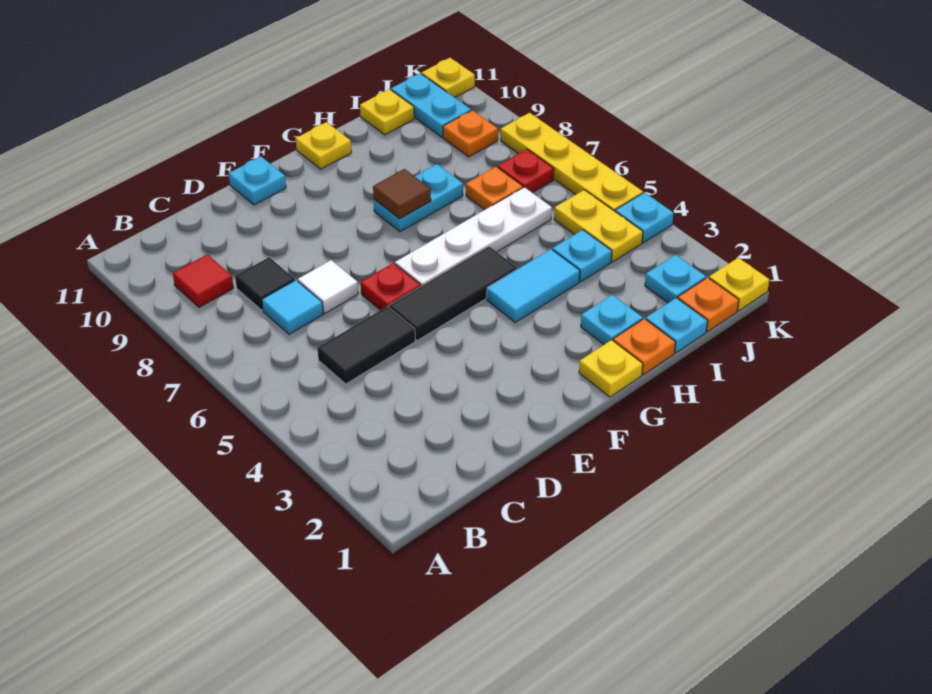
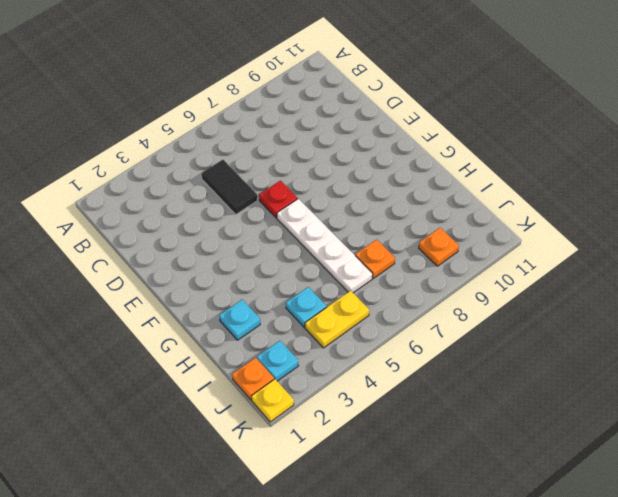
none -> red 1x1 tile [173,254,234,307]
none -> cyan 1x1 tile [262,280,323,334]
none -> black 1x1 tile [235,257,295,310]
none -> white 1x1 tile [298,260,358,313]

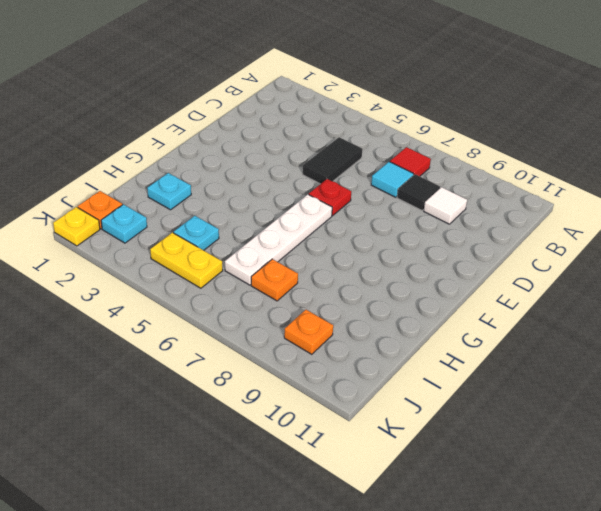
red 1x1 tile [390,147,431,176] -> red 1x1 tile moved to [173,254,234,307]
white 1x1 tile [424,187,467,224] -> white 1x1 tile moved to [298,260,358,313]
none -> black 1x3 tile [389,246,517,340]
none -> cyan 1x1 plate [229,156,286,205]
none -> yellow 1x1 plate [579,340,643,397]
none -> cyan 1x2 tile [487,249,580,322]

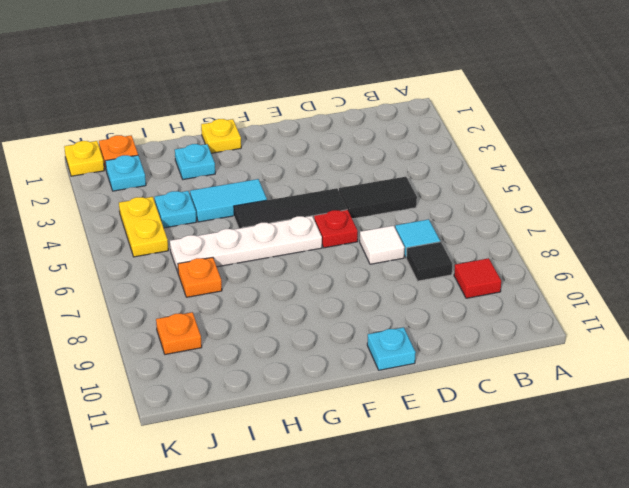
none -> cyan 1x2 plate [374,164,463,232]
none -> yellow 1x1 plate [296,122,351,169]
none -> orange 1x1 plate [613,319,675,375]
none -> cyan 1x1 plate [646,298,707,353]

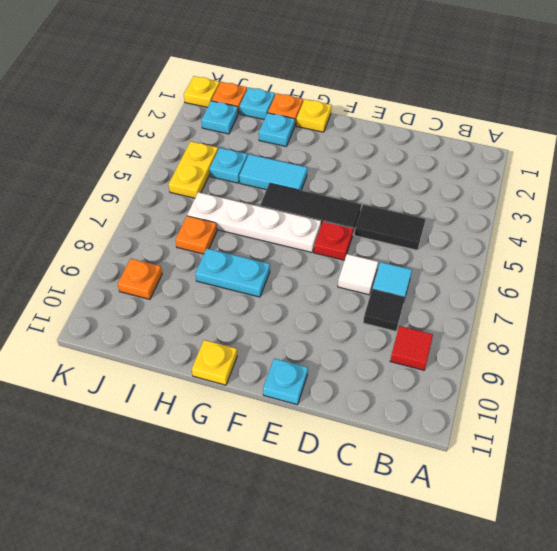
none -> yellow 1x1 plate [360,89,414,135]
none -> red 1x1 plate [498,149,554,193]
none -> cyan 1x2 plate [391,73,471,137]
none -> cyan 1x1 plate [615,193,673,243]

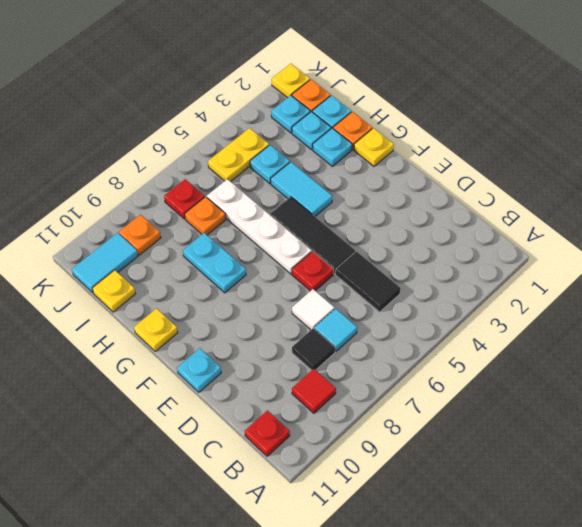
red 1x1 plate [245,411,290,456] -> none
cyan 1x1 plate [292,112,331,149] -> cyan 1x1 plate moved to [615,193,673,243]
cyan 1x2 tile [72,233,138,293] -> cyan 1x2 plate [391,73,471,137]
none -> yellow 1x4 plate [501,113,643,211]
none -> yellow 1x1 plate [422,58,475,97]
none -> brown 1x1 tile [373,169,431,219]

